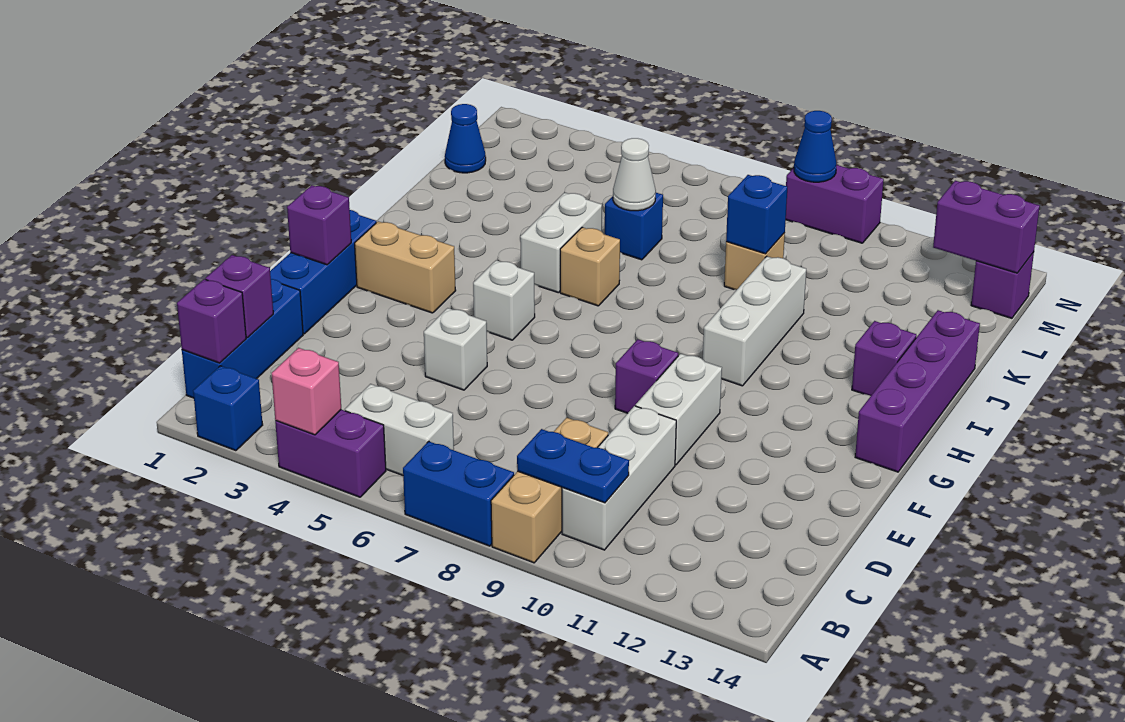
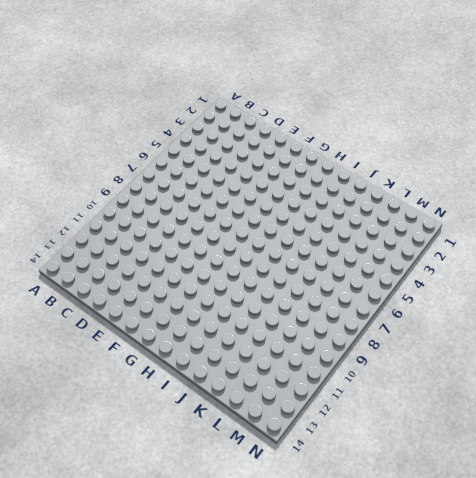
none -> blue 1x1 brick [193,366,263,451]
none -> purple 1x2 brick [275,410,386,497]
none -> blue 1x2 brick [403,441,514,546]
none -> tan 1x3 brick [491,418,608,563]

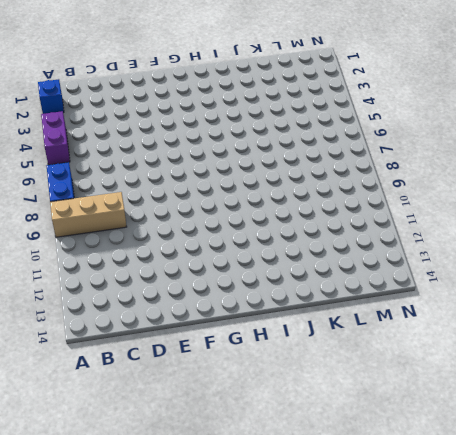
none -> blue 1x3 brick [182,279,303,398]
none -> white 1x2 brick [345,384,454,475]
none -> white 1x3 brick [562,406,676,550]
none -> blue 1x3 brick [270,210,376,334]

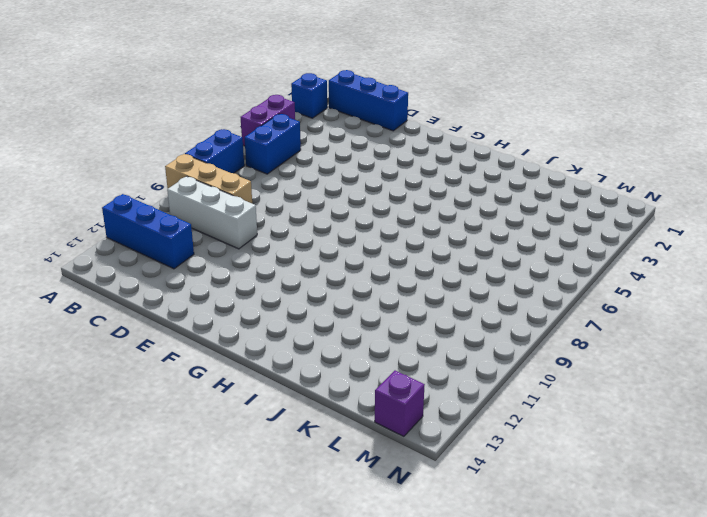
blue 1x3 brick [102,194,194,269] -> blue 1x3 brick moved to [270,210,376,334]
blue 1x2 brick [244,114,301,174] -> white 1x2 brick [345,384,454,475]
none -> white 1x1 brick [424,308,487,390]
none -> white 1x2 brick [635,354,722,465]
none -> purple 1x1 brick [615,339,678,413]
none -> tan 1x2 brick [355,221,456,313]

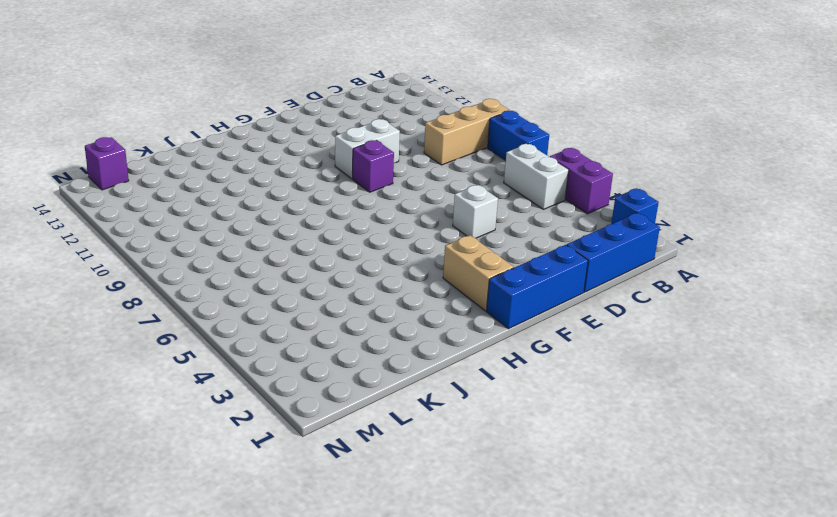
none -> white 1x3 brick [562,406,676,550]
none -> white 1x1 brick [473,260,535,340]
none -> purple 1x4 brick [855,310,980,472]
none -> white 1x3 brick [703,256,806,386]

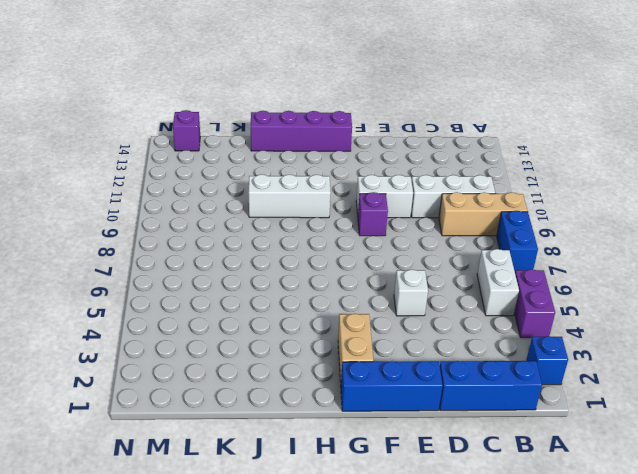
none -> white 1x1 brick [473,260,535,340]
none -> white 1x2 brick [520,193,602,293]
none -> tan 1x1 brick [560,227,620,306]
none -> purple 1x1 brick [852,321,916,396]

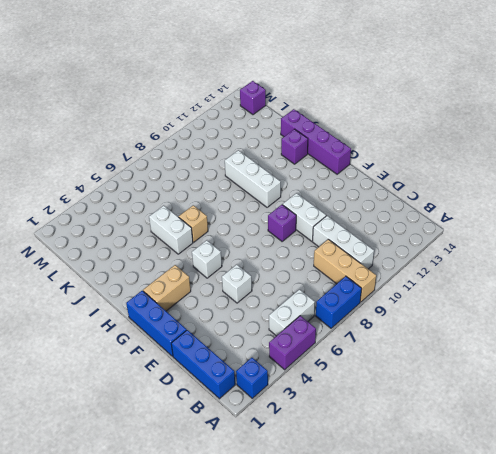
none -> blue 1x1 brick [605,193,663,260]
none -> tan 1x1 brick [724,233,785,290]
none -> blue 1x1 cone [445,104,486,173]
none -> purple 1x2 brick [786,165,884,243]

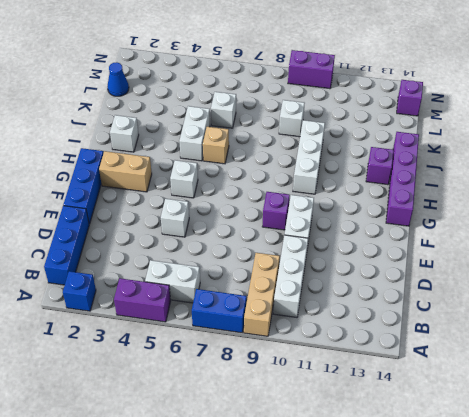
white 1x1 brick [110,115,139,152] -> none
white 1x1 brick [211,92,236,128] -> blue 1x1 brick [605,193,663,260]
white 1x1 brick [279,100,304,137] -> tan 1x1 brick [724,233,785,290]
none -> pink 1x1 brick [272,348,341,435]
none -> purple 1x1 brick [177,279,246,363]
none -> blue 1x2 plate [517,429,629,503]
none -> purple 1x1 brick [205,255,273,338]

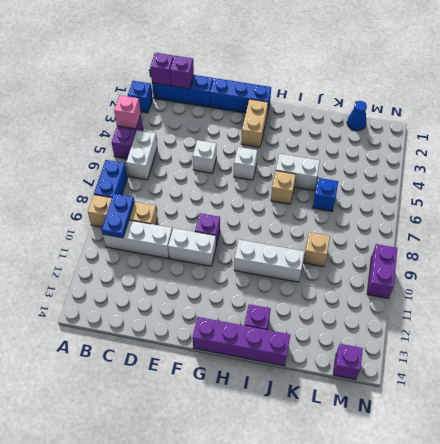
none -> purple 1x1 brick [287,185,351,265]
none -> white 1x1 cone [613,138,656,211]
none -> blue 1x1 brick [726,175,787,254]
none -> purple 1x2 brick [933,181,1040,273]

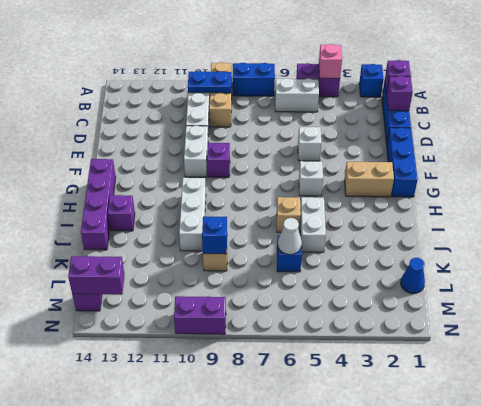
none -> purple 1x1 brick [287,185,351,265]
none -> blue 1x1 cone [794,111,836,182]

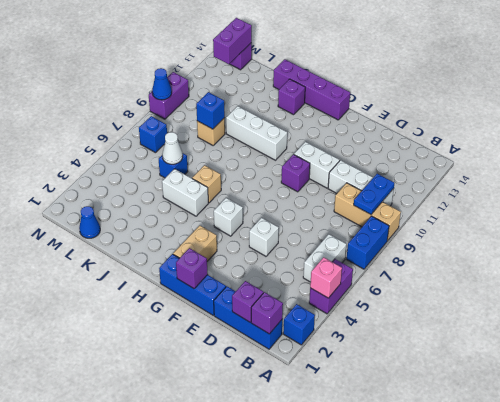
blue 1x1 brick [139,116,167,153] -> none

